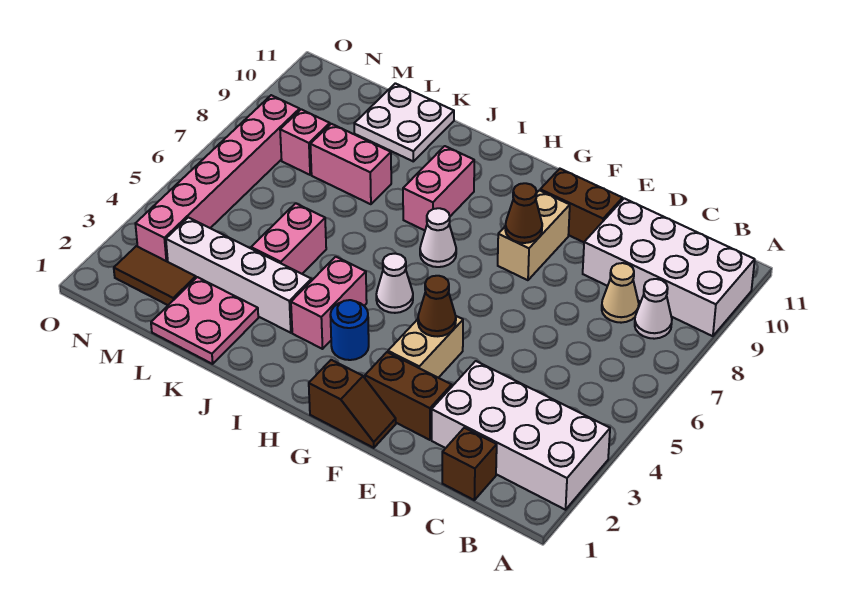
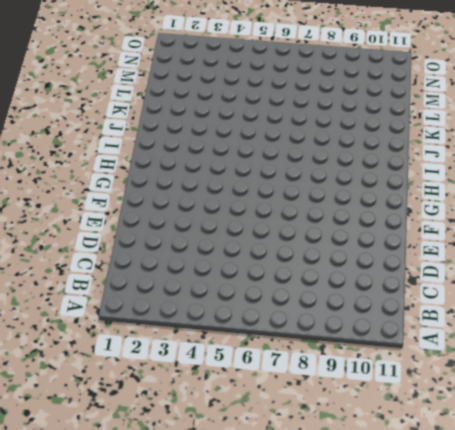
none -> white 2x4 brick [432,361,610,510]
none -> white 2x4 brick [583,198,755,336]
none -> white 1x1 cone [635,279,672,339]

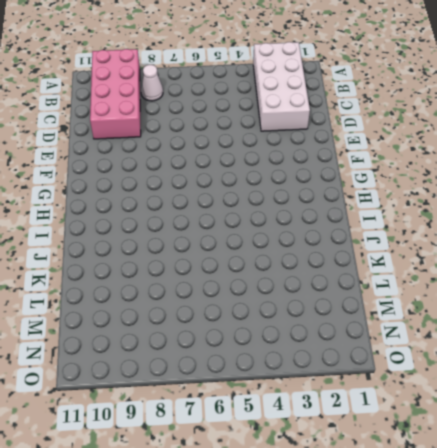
pink 2x4 brick [90,49,141,139] -> white 2x4 brick [583,198,755,336]
none -> brown 1x1 brick [442,428,497,500]
none -> tan 1x1 cone [602,263,639,323]
none -> brown 1x2 brick [365,352,452,440]

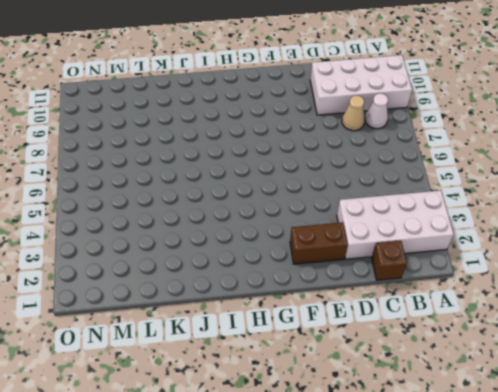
none -> brown 1x2 brick [540,169,623,242]
none -> brown 1x2 slope [309,360,396,448]
none -> tan 1x2 brick [388,316,463,378]

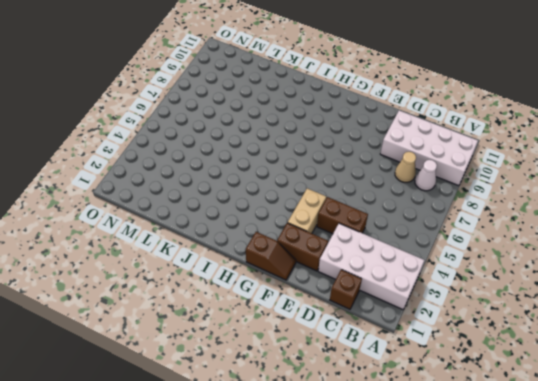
brown 1x2 brick [317,197,368,234] -> brown 1x2 brick moved to [540,169,623,242]
none -> tan 1x2 brick [498,190,570,280]
none -> blue 1x1 round brick [330,300,369,360]
none -> white 1x1 cone [376,253,413,313]

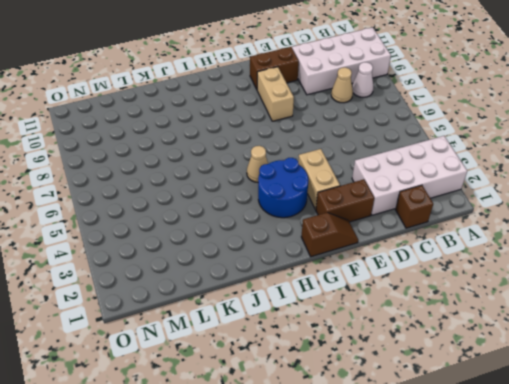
blue 2x2 round brick [258,158,308,218] -> blue 1x1 round brick [330,300,369,360]
tan 1x1 cone [247,146,268,182] -> white 1x1 cone [376,253,413,313]
none -> white 1x1 cone [420,208,456,267]
none -> pink 1x2 brick [291,257,367,349]
none -> pink 1x2 brick [403,146,474,230]

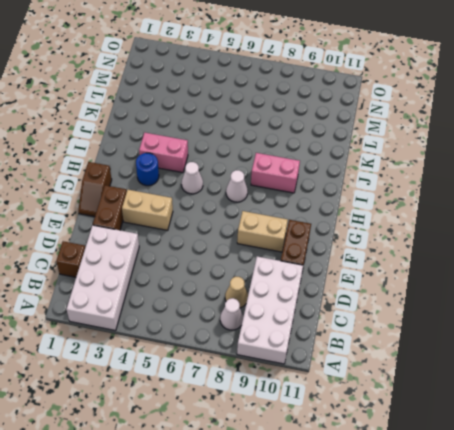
none -> white 1x4 brick [166,217,311,333]
none -> pink 2x2 plate [151,277,258,364]
none -> pink 1x2 brick [251,203,326,274]

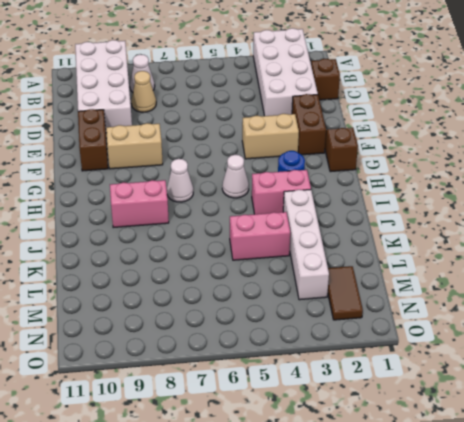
none -> pink 2x2 plate [151,277,258,364]
none -> pink 1x2 brick [310,124,391,204]
none -> white 2x2 plate [354,83,454,161]

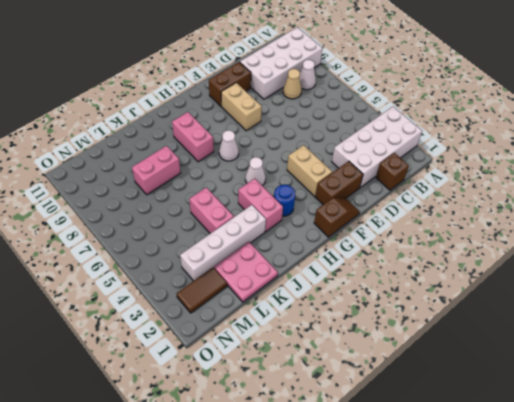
none -> white 2x2 plate [354,83,454,161]
none -> pink 1x1 brick [280,109,330,175]
none -> pink 1x6 brick [135,95,300,262]

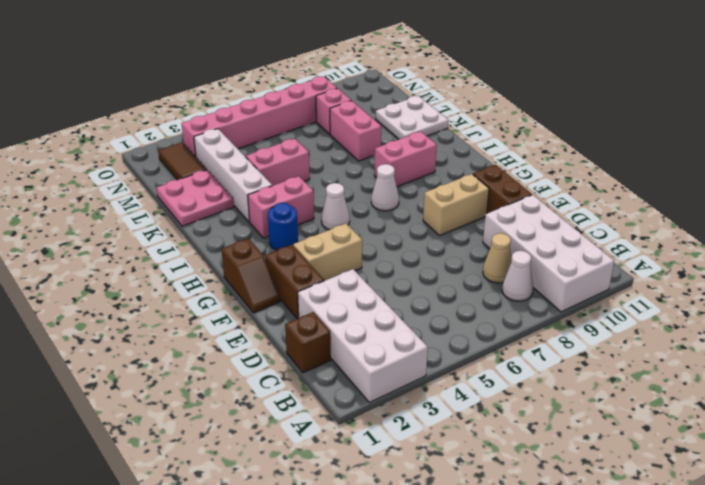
none -> brown 1x1 cone [418,276,456,336]
none -> brown 1x1 cone [505,183,542,243]

